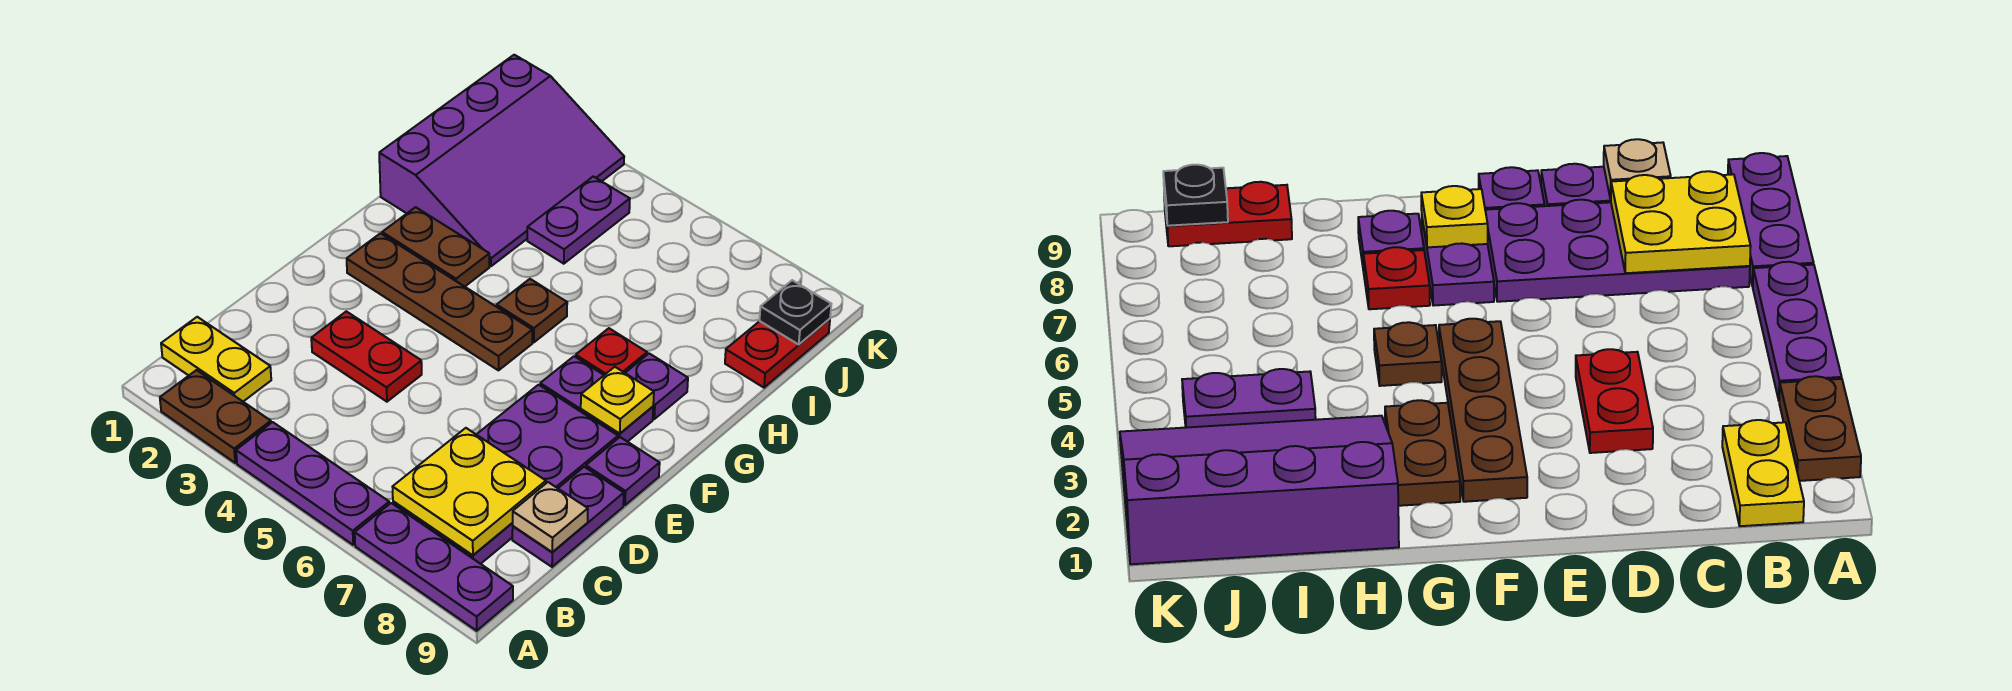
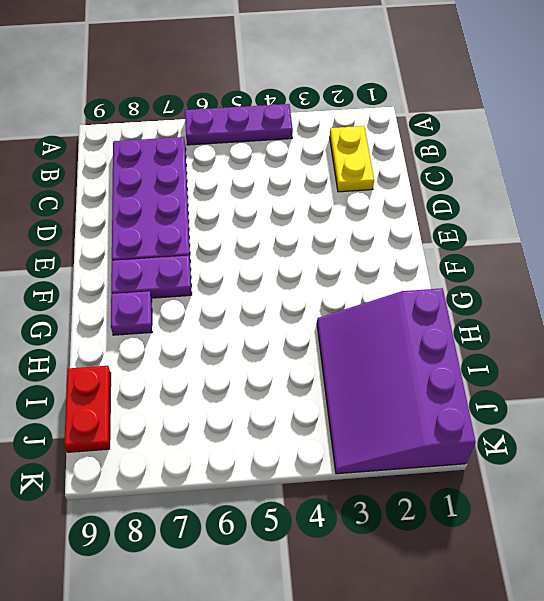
yellow 1x2 plate [330,126,374,192] -> yellow 1x2 plate turned to [161,317,271,401]
none -> brown 1x2 plate [160,370,271,463]
none -> purple 1x3 plate [355,503,513,631]
none -> purple 1x2 plate [512,467,624,567]

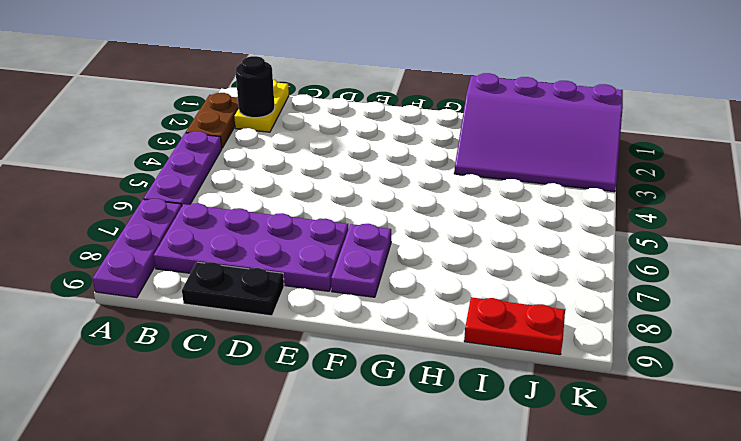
black 1x1 round brick [235,56,275,118] -> none
black 1x2 plate [182,262,284,316] -> purple 1x2 plate [512,467,624,567]
none -> red 1x2 plate [311,311,422,402]
none -> purple 1x1 plate [586,437,660,505]
none -> brown 1x4 plate [347,233,532,370]

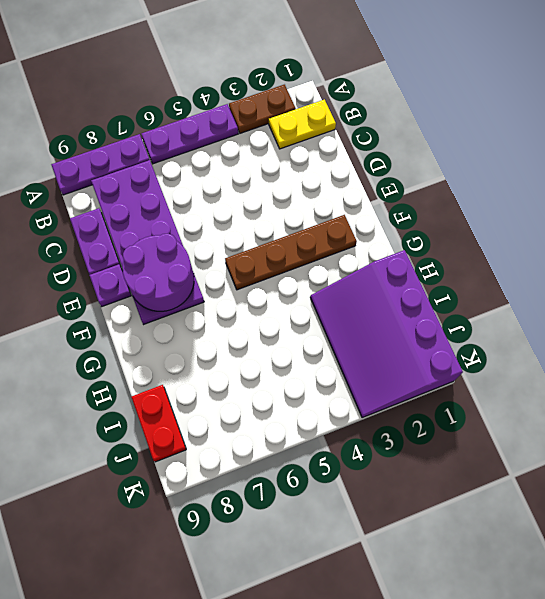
purple 2x2 round brick [122,234,194,311] -> yellow 1x1 plate [581,367,654,433]
none -> red 1x2 plate [311,311,422,402]
none -> brown 1x2 plate [382,207,489,287]
none -> brown 1x1 plate [497,279,567,342]

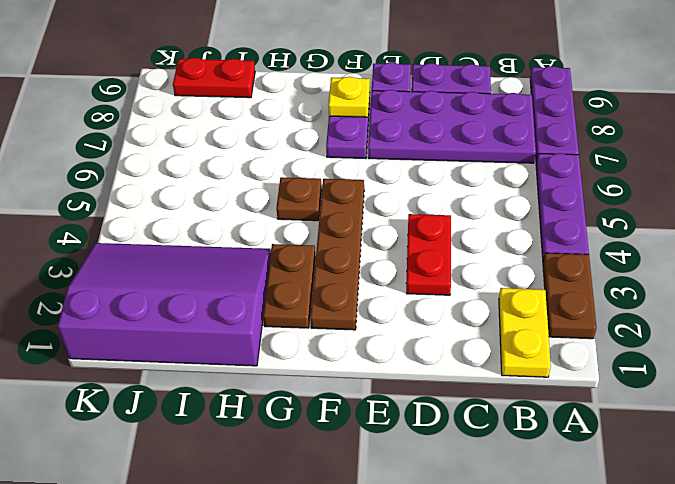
none -> red 1x1 plate [576,328,647,375]
none -> purple 1x1 plate [626,354,688,419]
none -> purple 1x2 plate [527,177,630,264]

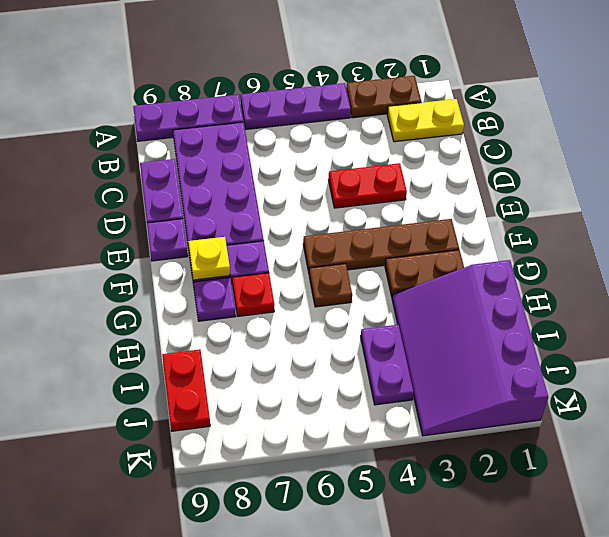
none -> yellow 2x2 plate [393,428,546,555]
none -> tan 1x1 plate [513,482,588,552]
none -> black 1x1 plate [759,280,831,344]

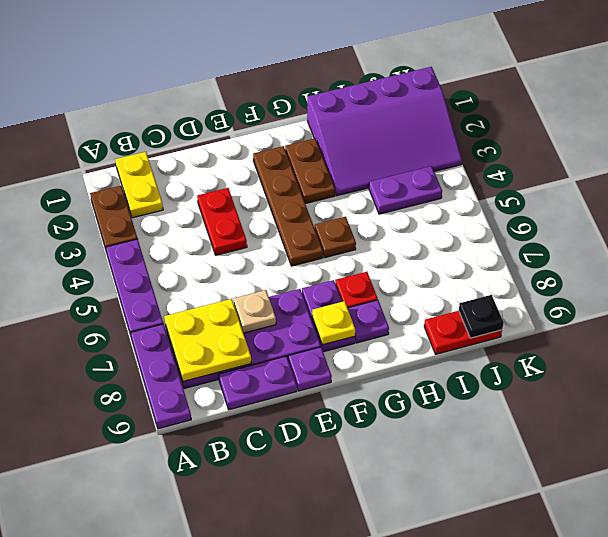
tan 1x1 plate [234,290,276,333] -> tan 1x1 plate moved to [513,482,588,552]

